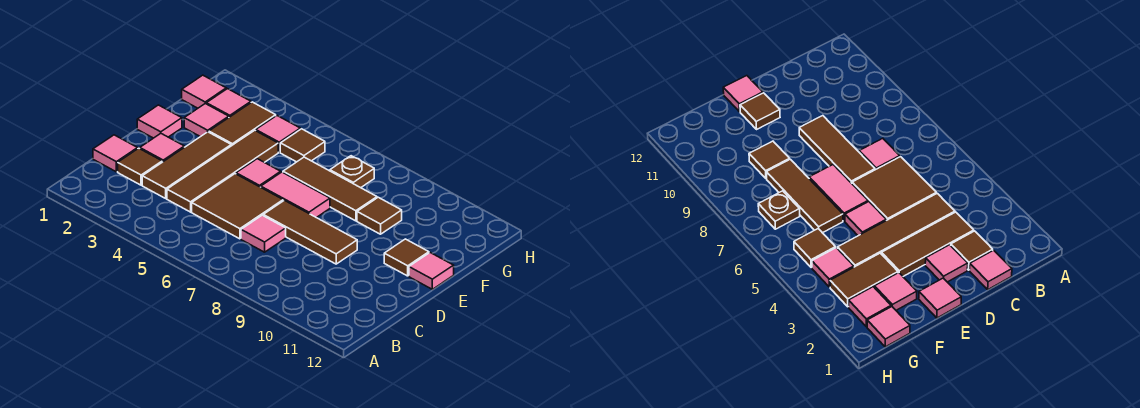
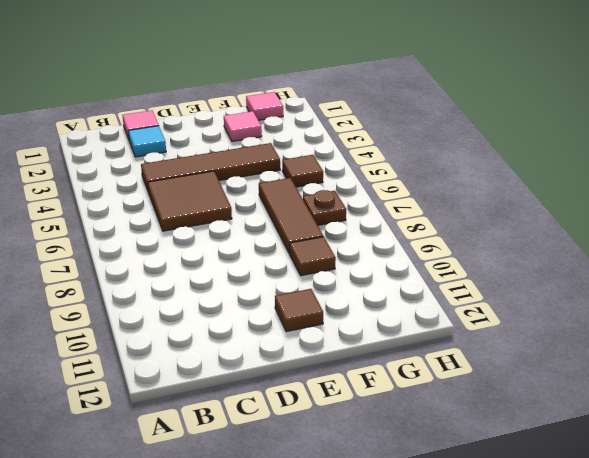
cyan 1x1 tile [128,126,166,157] -> brown 1x1 tile [118,148,162,185]
none -> brown 1x3 tile [142,132,231,198]
none -> pink 1x1 tile [241,215,286,252]
none -> pink 1x1 tile [140,134,184,162]

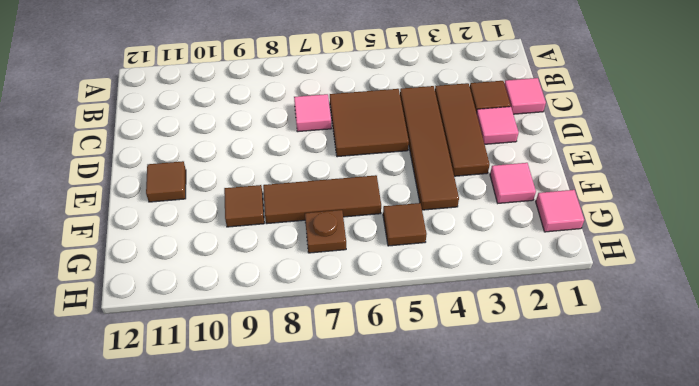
none -> brown 1x3 tile [263,200,357,264]
none -> pink 1x1 tile [137,105,182,138]
none -> pink 1x1 tile [236,159,281,187]

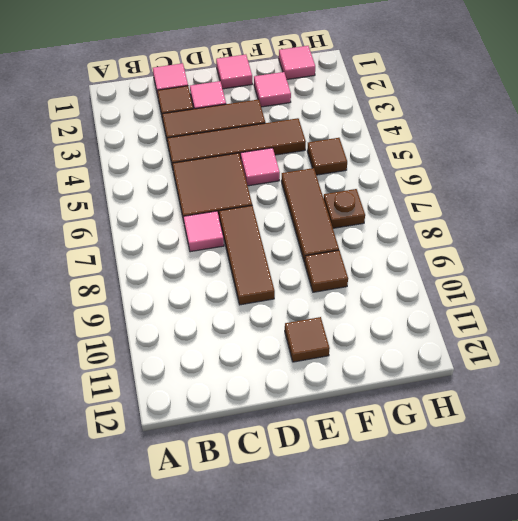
none -> pink 1x2 tile [261,172,330,218]
none -> pink 1x1 tile [409,253,454,289]
none -> brown 1x2 tile [209,102,276,146]

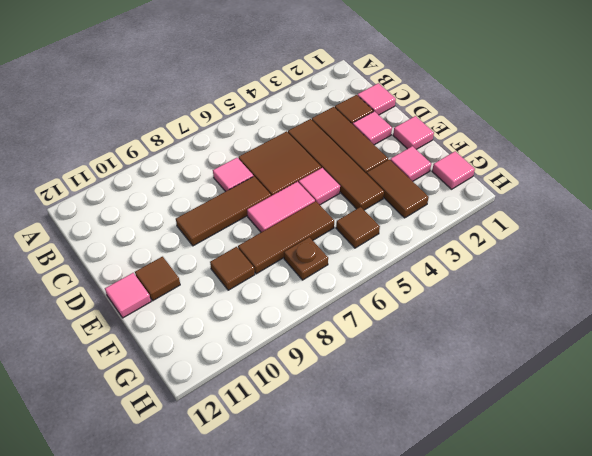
none -> pink 1x1 tile [206,89,251,117]
none -> pink 1x1 tile [256,116,300,152]

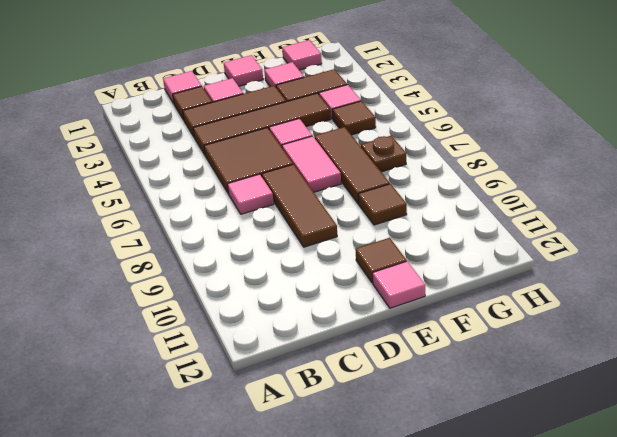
none -> pink 1x1 tile [206,89,251,117]

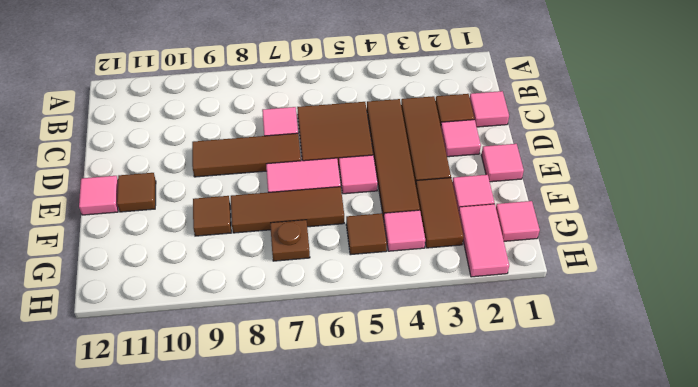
pink 1x2 tile [459,204,509,277] -> pink 1x1 tile [206,89,251,117]

